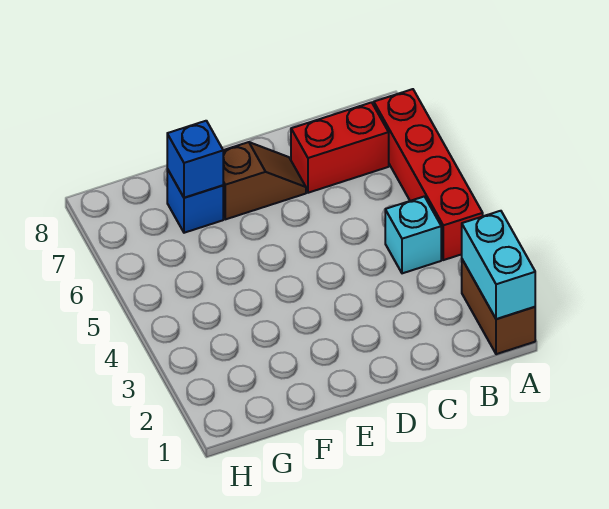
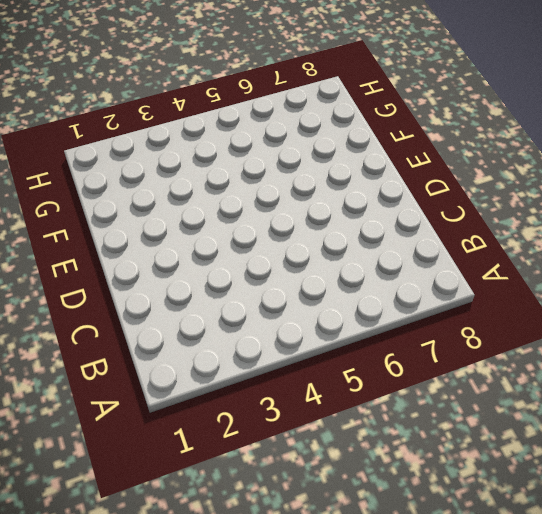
none -> brown 1x2 brick [462,260,535,354]
none -> red 1x4 brick [374,89,483,260]

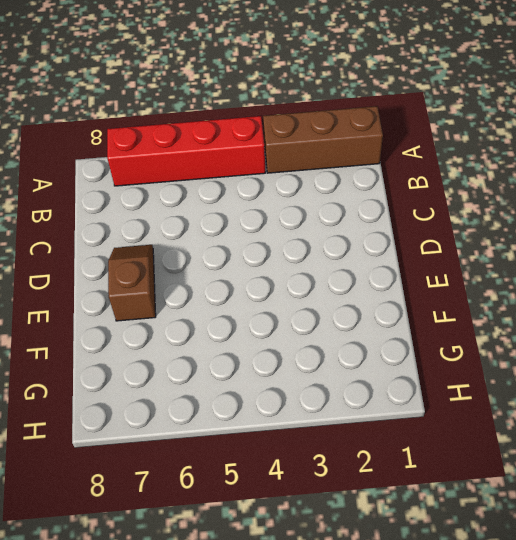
brown 1x3 brick [263,106,383,173] -> brown 1x2 brick [462,260,535,354]
none -> cyan 1x1 brick [385,196,441,273]
none -> red 1x2 brick [291,102,389,193]

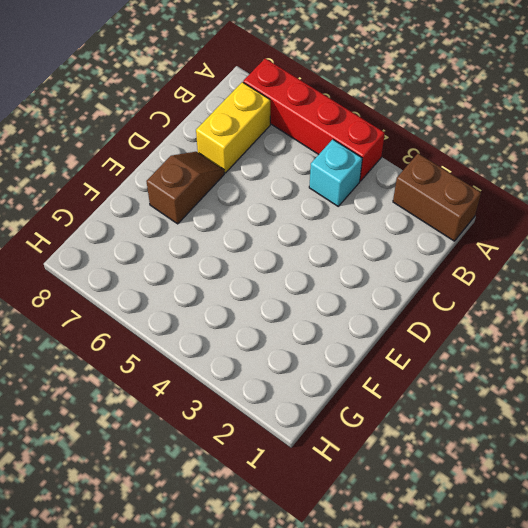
yellow 1x2 brick [196,82,270,173] -> red 1x2 brick [291,102,389,193]
none -> blue 1x1 brick [167,169,223,233]
none -> cyan 1x2 brick [462,211,535,319]

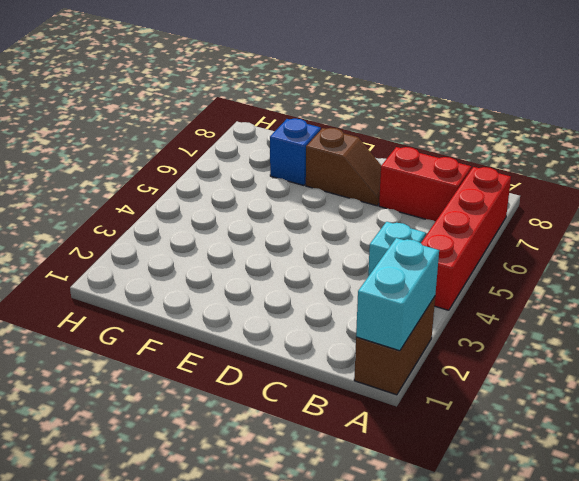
none -> blue 1x1 brick [167,121,223,198]

